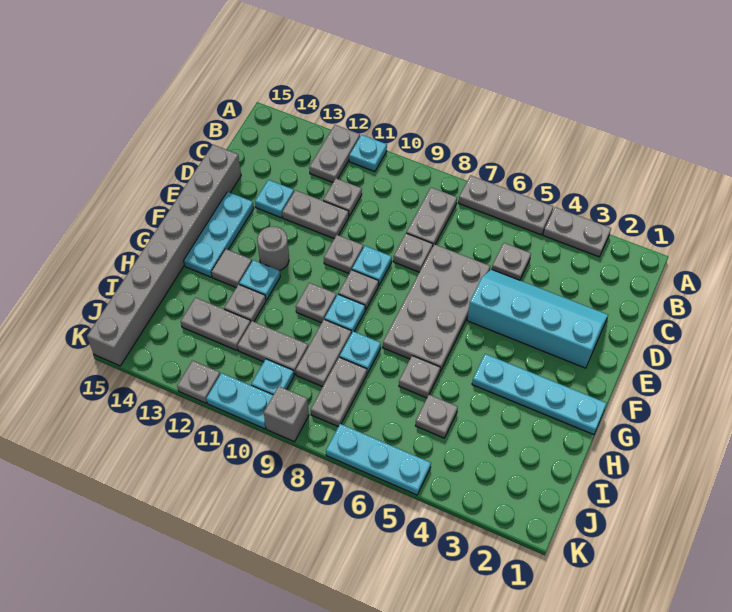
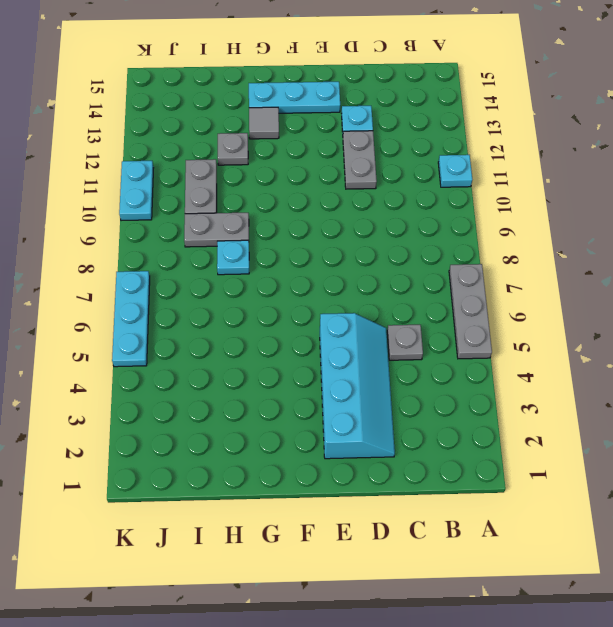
none -> grey 1x2 plate [543,207,611,257]
none -> grey 1x2 plate [309,125,360,182]
none -> grey 1x2 plate [406,188,457,245]
none -> grey 1x1 plate [323,178,362,216]

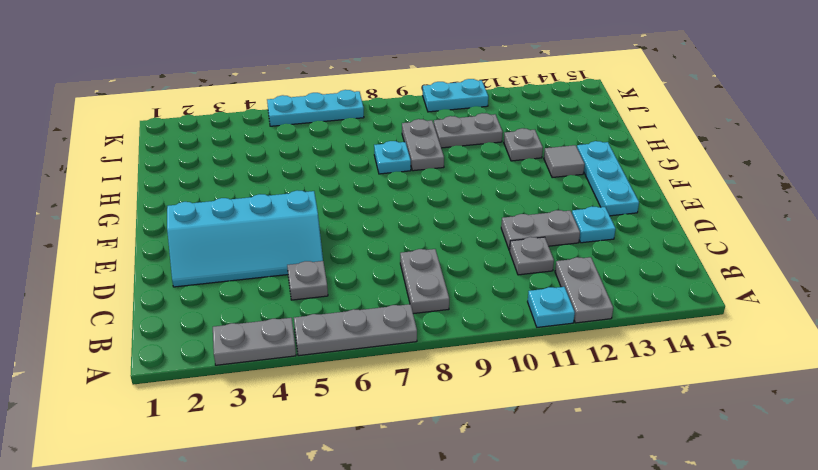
none -> grey 2x4 plate [383,244,490,371]
none -> grey 1x1 plate [393,233,433,272]
none -> grey 1x8 brick [87,145,241,366]
none -> cyan 1x1 plate [352,246,392,285]

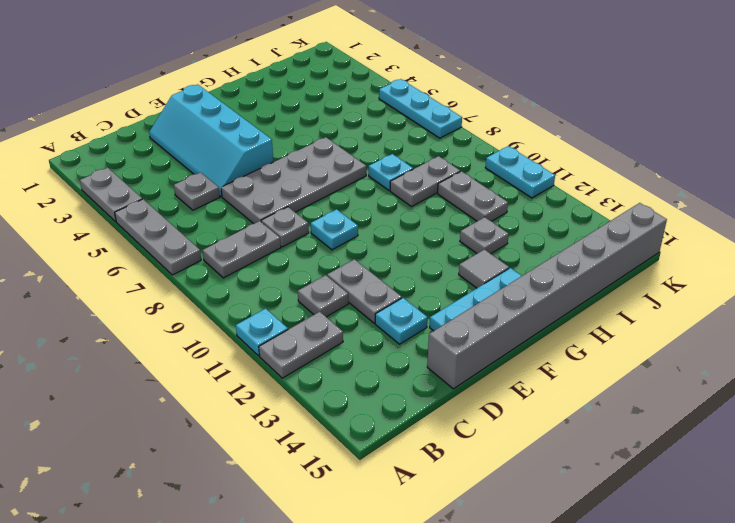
none -> grey 1x1 plate [324,235,363,273]
none -> grey 1x1 plate [338,270,379,310]
none -> grey 1x1 round brick [257,227,289,271]
none -> cyan 1x4 plate [472,354,607,435]

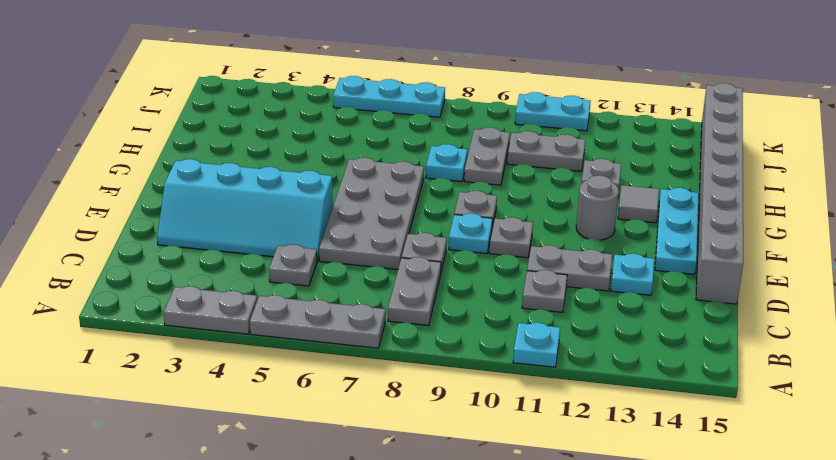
none -> grey 1x2 plate [309,125,360,182]
none -> cyan 1x4 plate [472,354,607,435]
none -> cyan 1x1 plate [324,294,365,333]
none -> grey 1x1 plate [296,283,336,323]

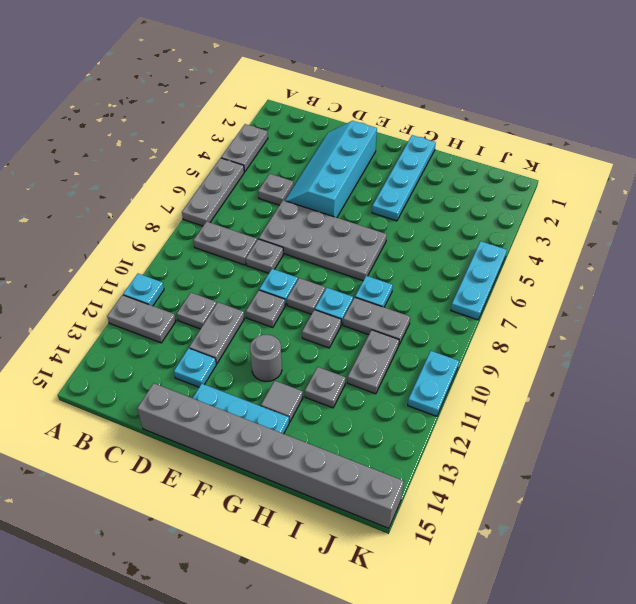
none -> cyan 1x1 plate [239,260,280,300]
none -> grey 1x1 plate [399,356,440,398]
none -> grey 1x1 plate [415,395,458,438]
none -> grey 1x2 plate [311,357,367,427]

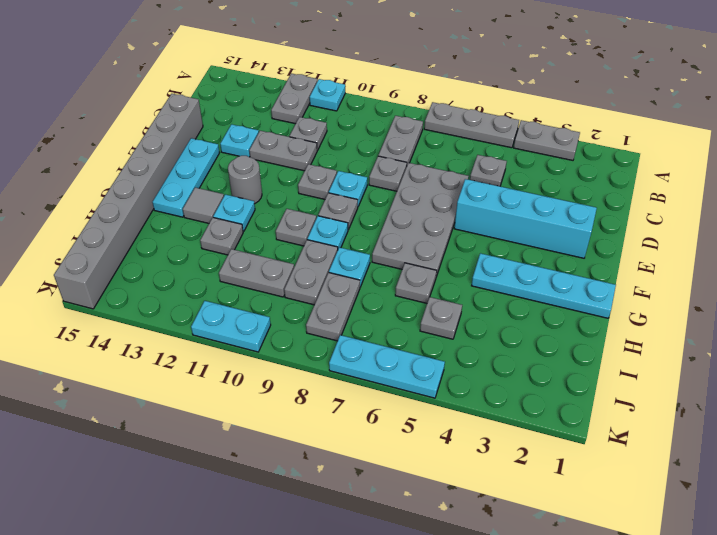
none -> grey 1x2 plate [181,298,251,350]
none -> cyan 1x1 plate [251,359,294,395]
none -> grey 1x1 brick [264,386,309,442]
none -> grey 1x1 plate [177,361,220,403]

